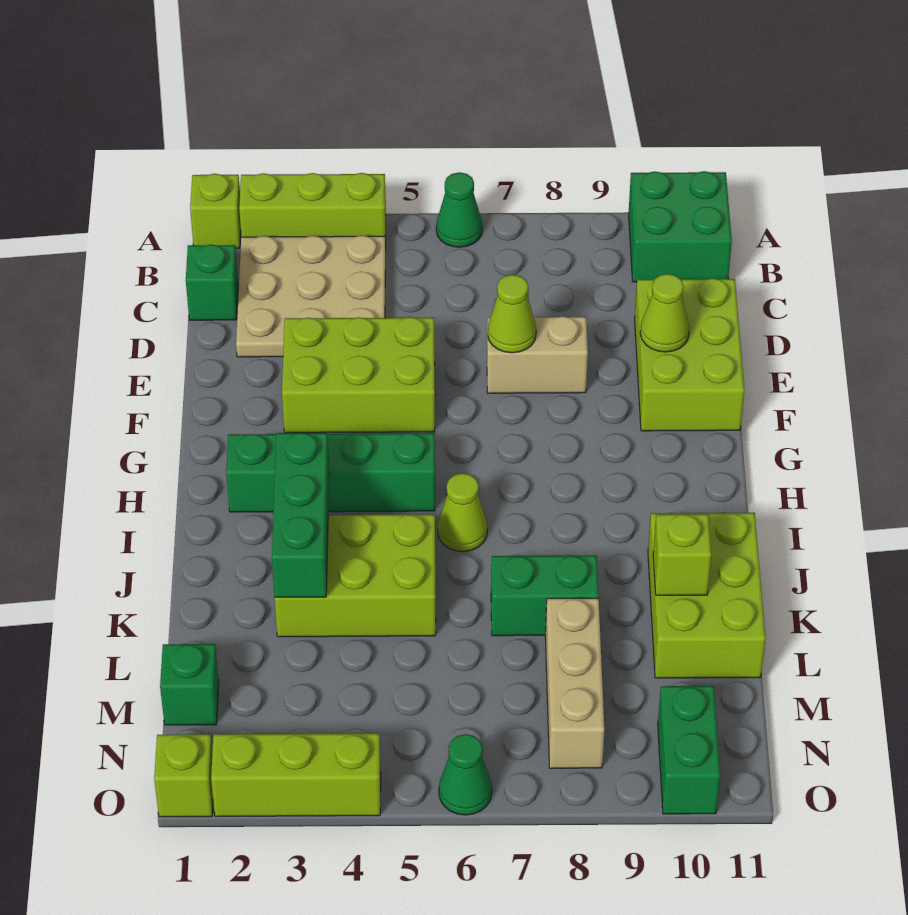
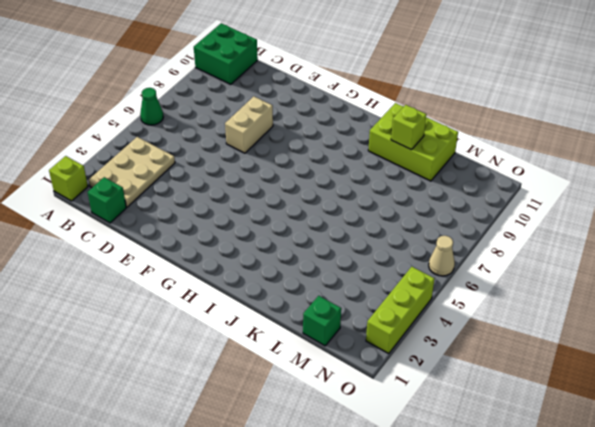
tan 2x3 plate [89,137,175,207] -> tan 3x3 plate [236,235,386,357]
tan 1x1 cone [429,236,455,276] -> green 1x1 cone [439,734,492,815]
none -> lime 1x3 brick [239,173,386,246]
none -> lime 2x3 brick [635,278,744,431]
none -> lime 2x3 brick [282,317,435,433]

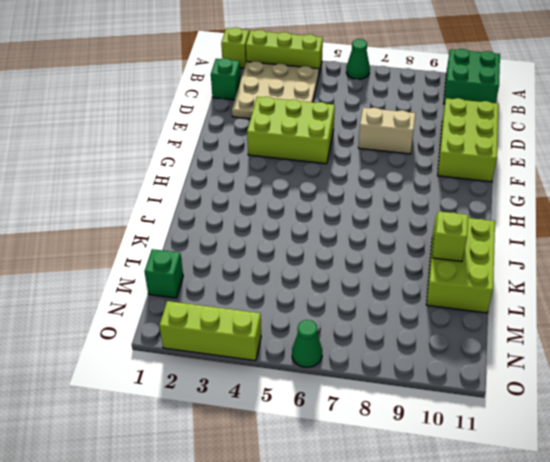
none -> green 1x4 brick [226,433,435,512]
none -> lime 1x1 cone [438,473,488,552]
none -> lime 2x3 brick [275,514,436,637]

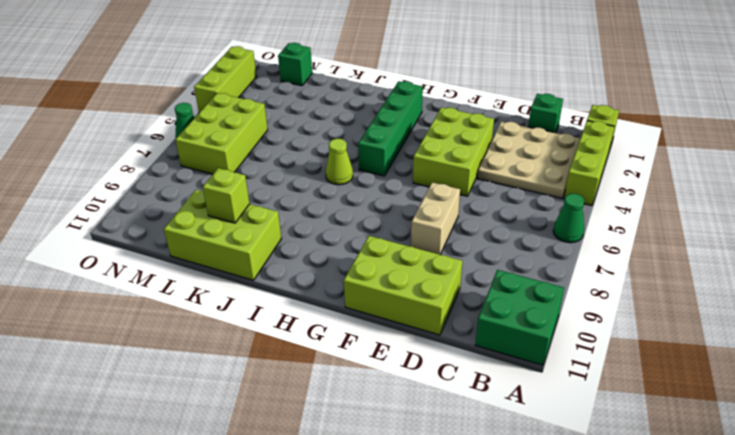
lime 2x3 brick [175,93,268,174] -> lime 2x3 brick moved to [275,514,436,637]
none -> green 1x2 brick [491,555,599,636]
none -> tan 1x3 brick [545,598,604,768]
none -> green 1x2 brick [658,686,720,814]

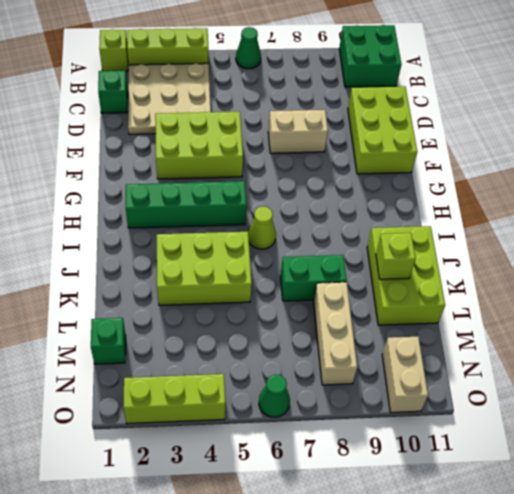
tan 1x2 brick [382,337,428,413] -> green 1x2 brick [658,686,720,814]
none -> lime 1x1 brick [154,734,213,817]
none -> lime 1x1 cone [488,275,536,353]
none -> lime 1x1 cone [640,274,689,352]

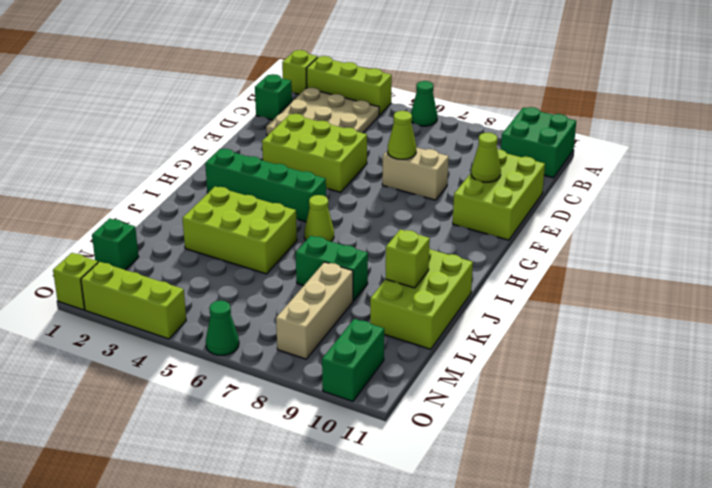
none -> green 1x3 brick [272,433,329,597]

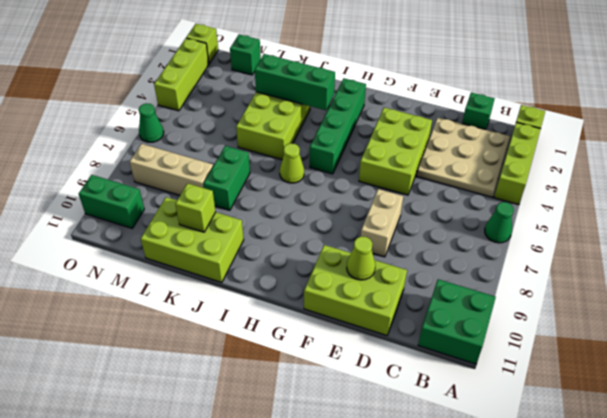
none -> lime 1x1 cone [488,275,536,353]

